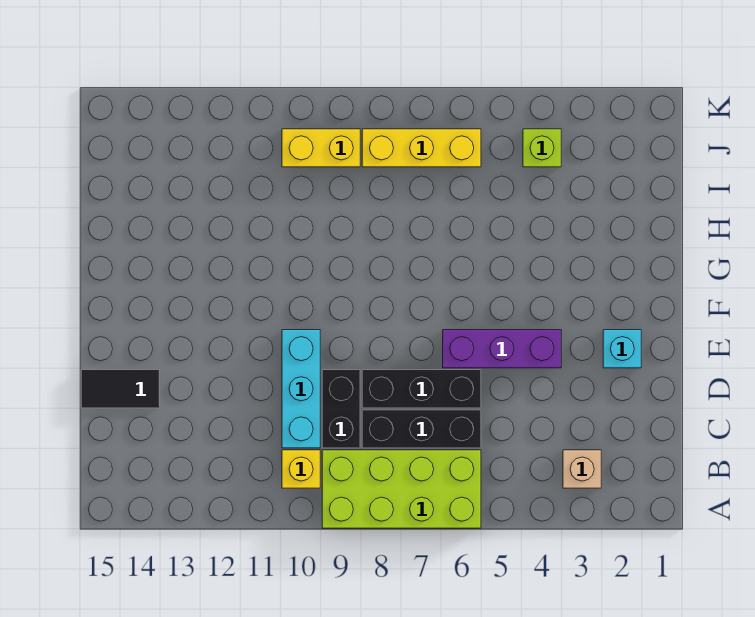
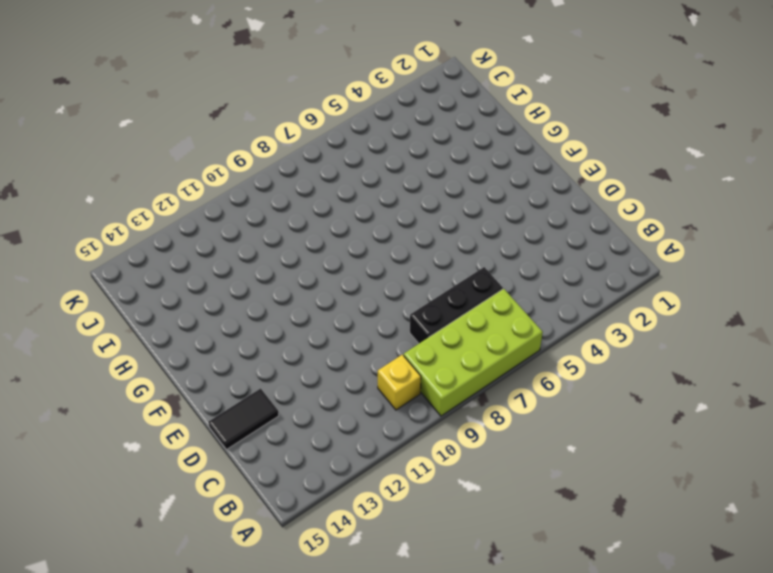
none -> tan 1x1 brick [563,450,601,488]
none -> black 1x2 brick [322,370,360,448]
none -> cyan 1x3 brick [282,330,320,448]

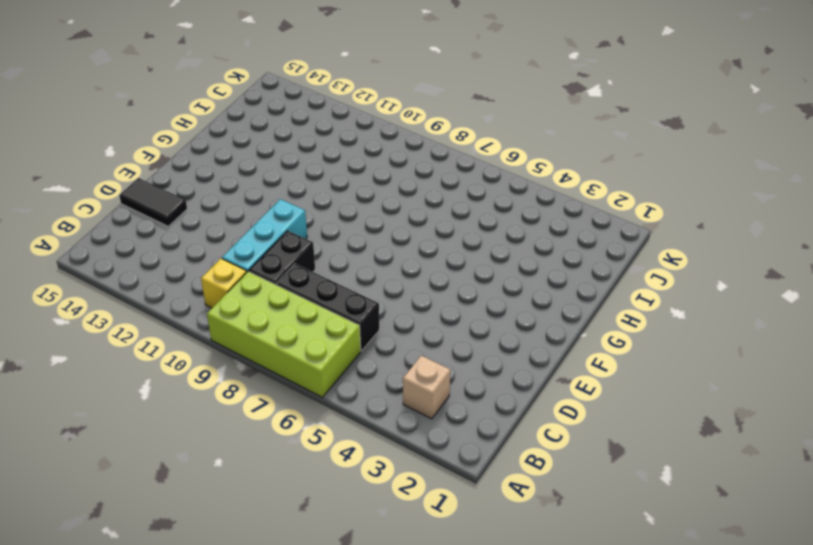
none -> black 1x3 brick [362,370,481,408]
none -> cyan 1x1 brick [603,330,641,368]
none -> purple 1x3 brick [443,330,561,368]

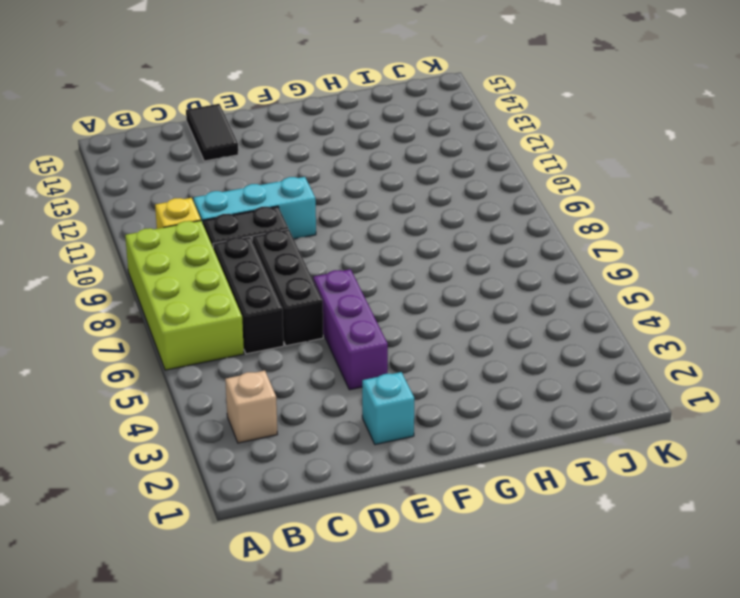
none -> lime 1x1 brick [523,129,561,167]
none -> yellow 1x3 brick [362,129,481,167]
none -> yellow 1x2 brick [282,129,360,167]

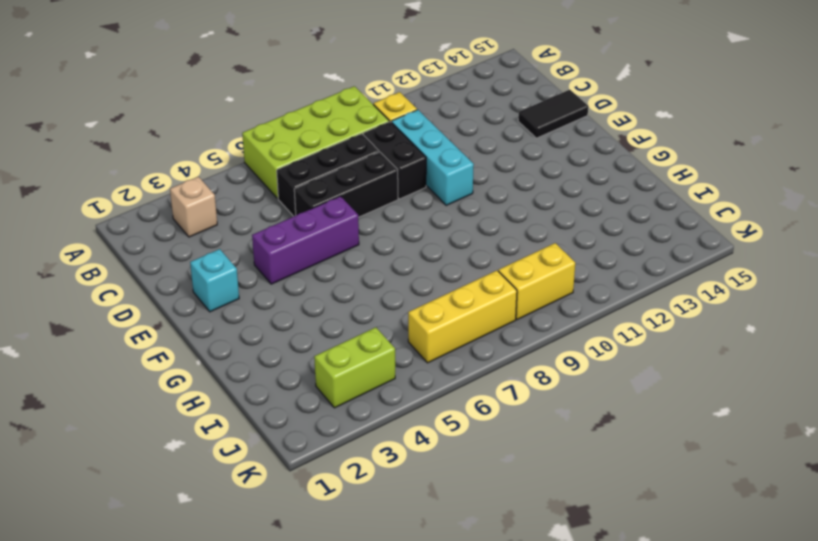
lime 1x2 brick [314,327,395,408] -> lime 1x1 brick [523,129,561,167]

